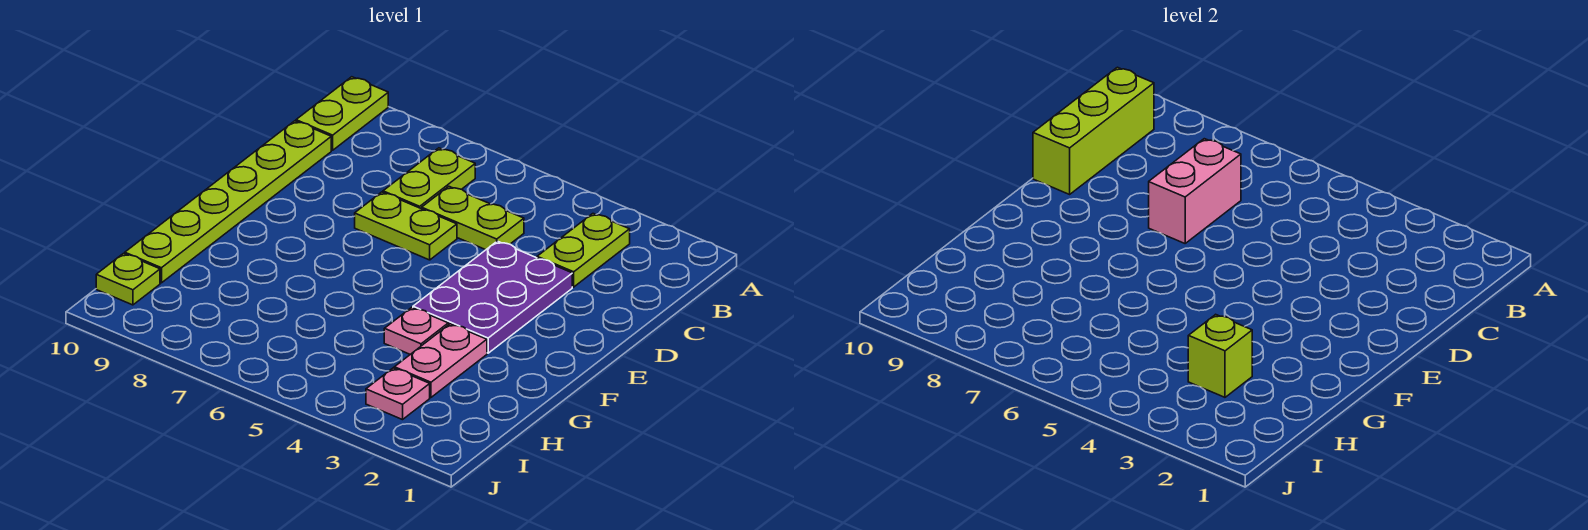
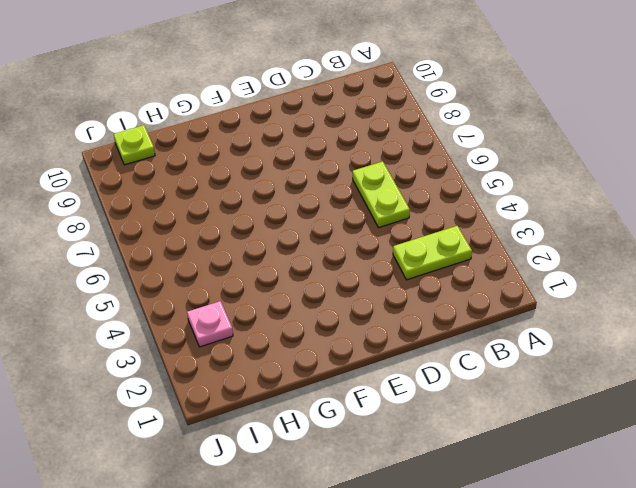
none -> lime 1x2 plate [296,77,388,150]
none -> lime 1x2 plate [383,148,475,209]
none -> lime 1x6 plate [125,121,331,283]

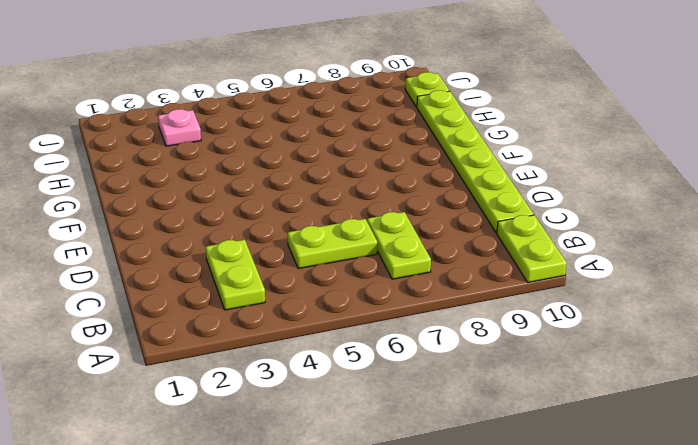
none -> purple 2x3 plate [413,241,572,353]
none -> lime 1x2 plate [355,192,457,260]
none -> pink 1x2 plate [394,324,487,397]

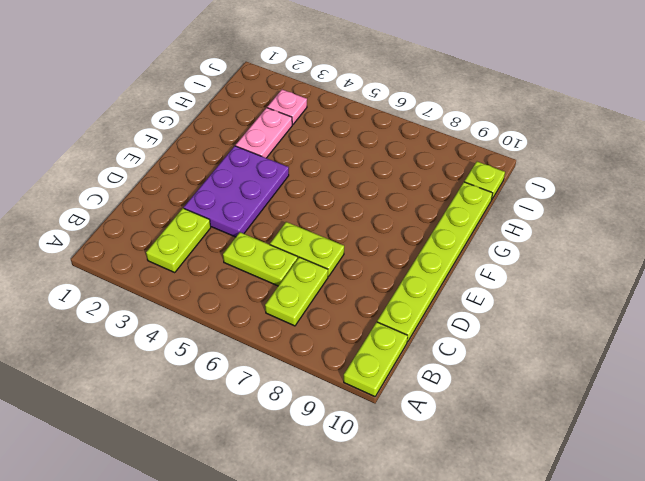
none -> pink 1x1 plate [384,307,448,354]
none -> lime 1x3 brick [1033,67,1154,194]
none -> pink 1x2 brick [1149,139,1241,243]

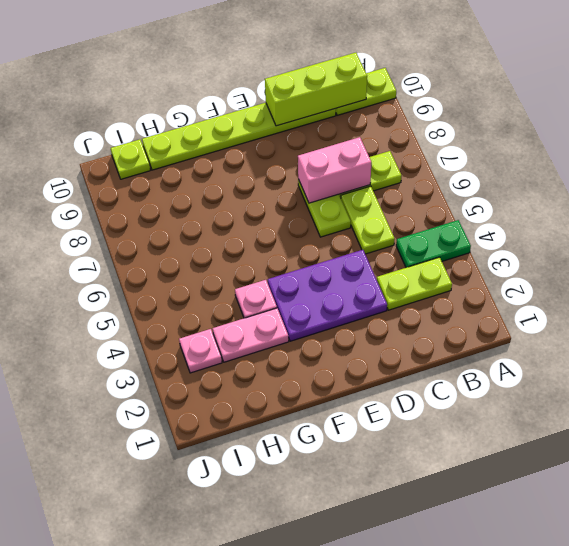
green 1x2 plate [396,220,471,268] -> none
none -> lime 1x1 brick [1188,314,1252,397]

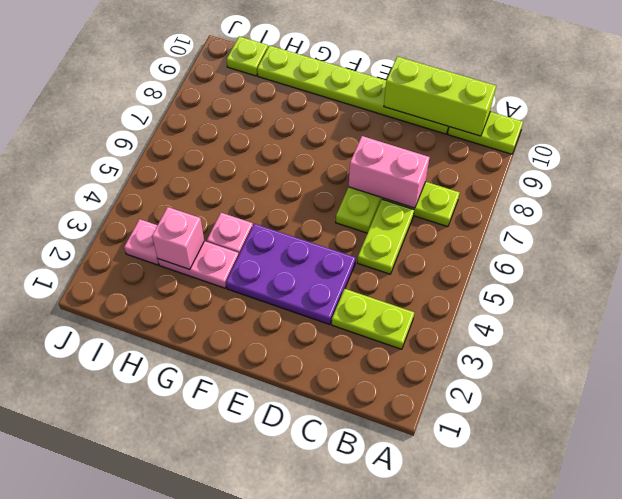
pink 1x1 brick [152,207,204,270] -> lime 1x1 brick [1188,314,1252,397]

